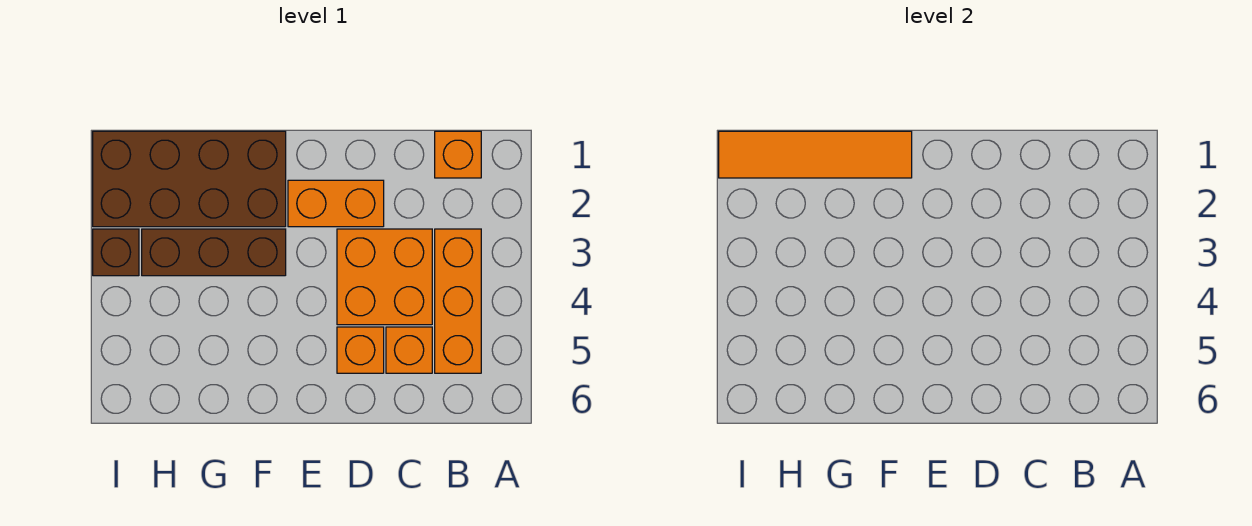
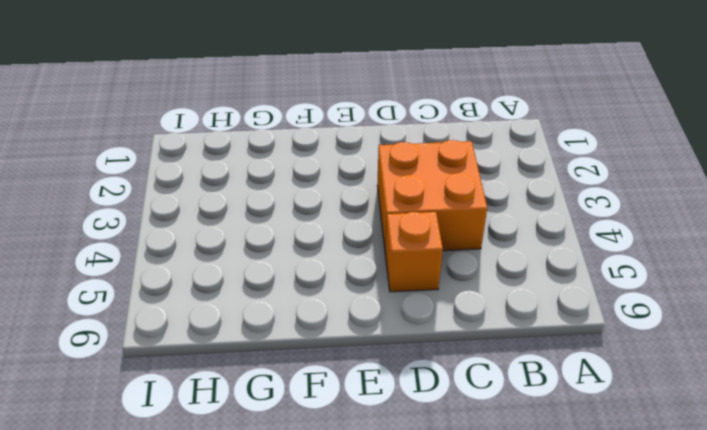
none -> orange 1x1 brick [435,131,481,178]
none -> orange 1x3 brick [435,229,481,373]

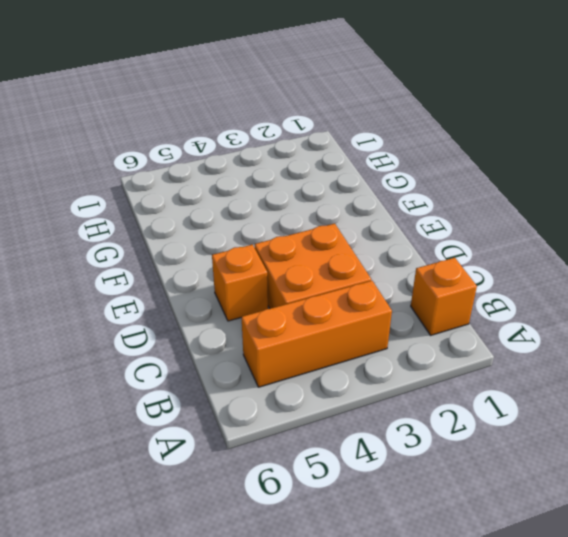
none -> orange 1x1 brick [386,327,432,373]
none -> orange 1x2 brick [288,180,384,227]

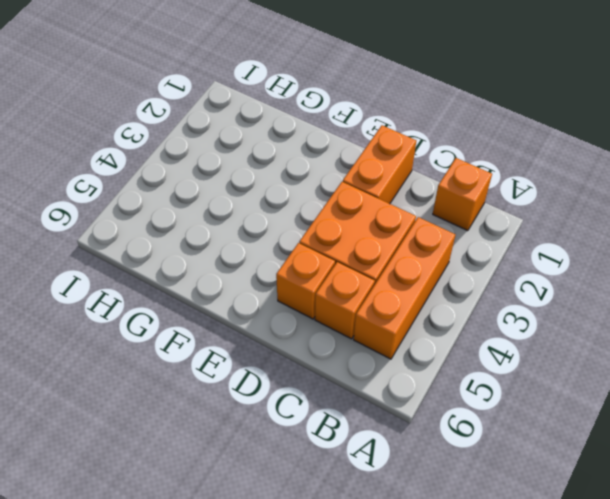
orange 1x2 brick [343,125,416,204] -> orange 1x2 brick turned to [288,180,384,227]
none -> brown 2x4 brick [93,131,286,227]
none -> brown 1x3 brick [142,229,286,276]

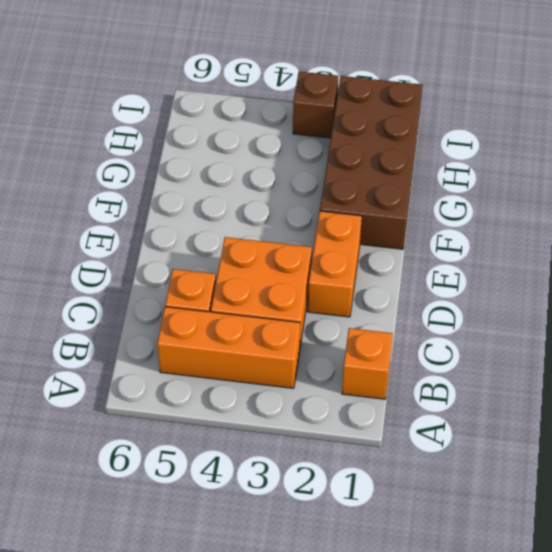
none -> orange 1x1 brick [337,327,384,373]
none -> brown 1x3 brick [142,229,286,276]

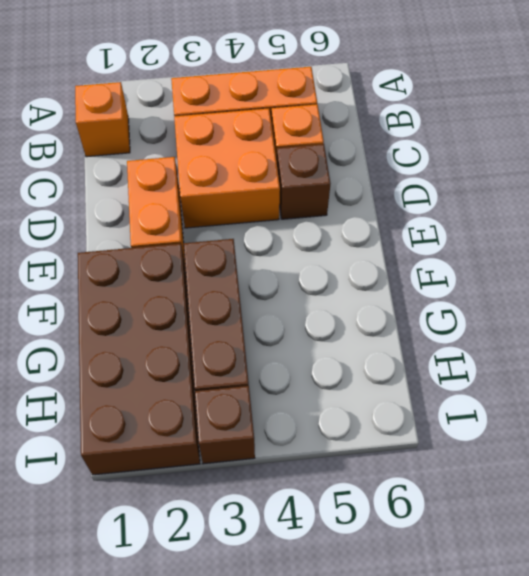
brown 1x1 brick [277,144,331,219] -> orange 1x1 brick [337,327,384,373]
none -> orange 1x4 tile [719,131,912,178]

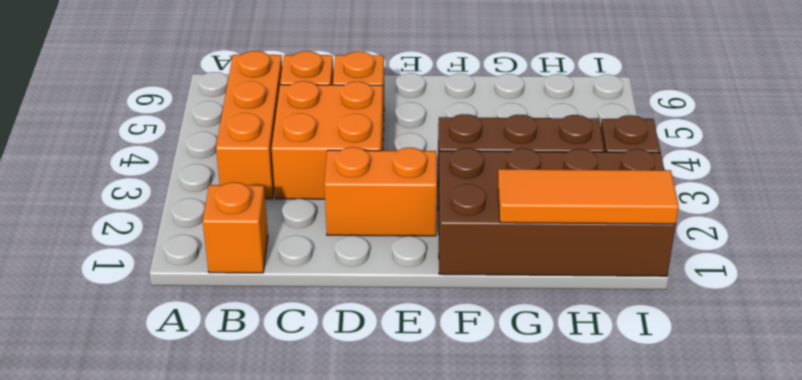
orange 1x3 tile [498,169,679,224] -> orange 1x4 tile [719,131,912,178]

